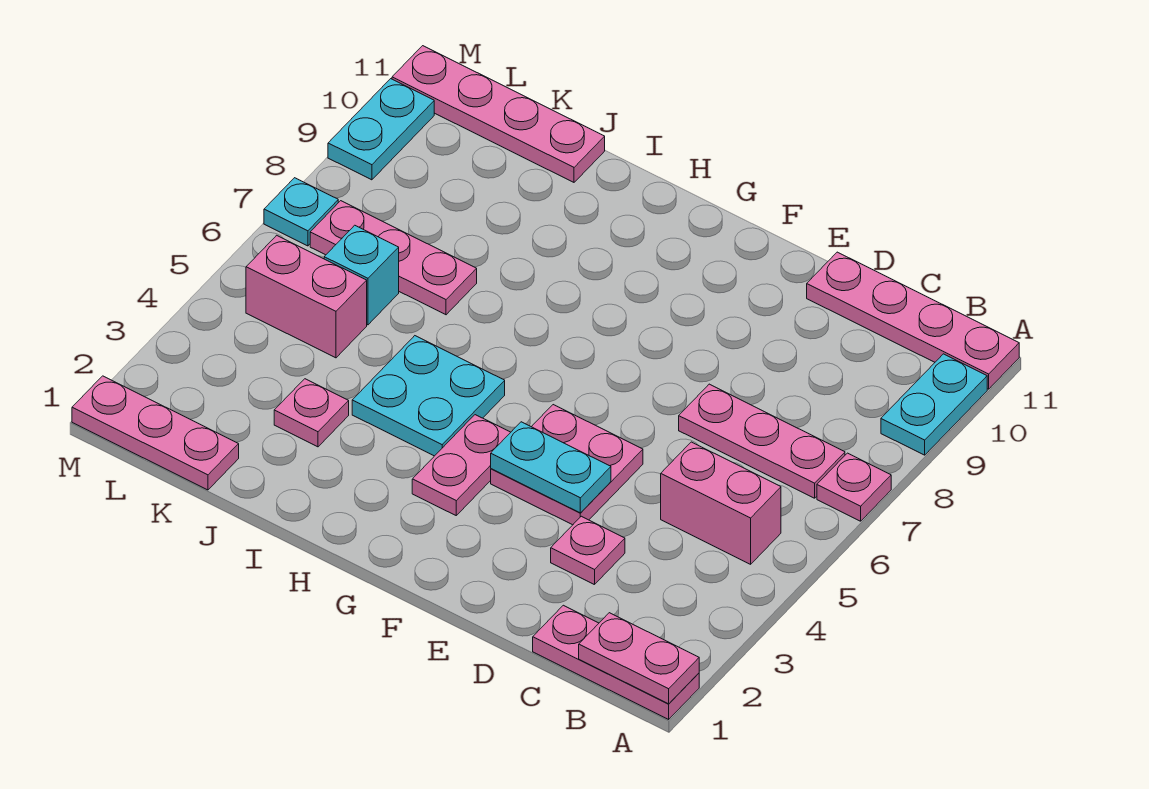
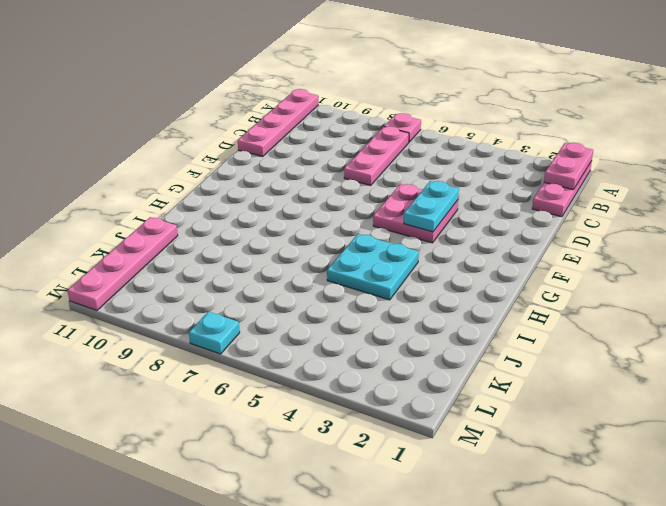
none -> cyan 1x2 plate [881,354,987,455]
none -> pink 1x2 brick [661,442,781,564]
none -> pink 1x1 plate [551,516,625,585]

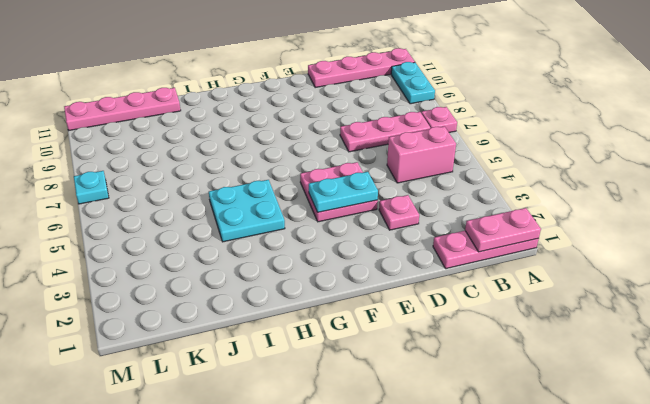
none -> pink 1x2 plate [412,415,511,515]
none -> pink 1x1 plate [274,379,349,447]
none -> pink 1x3 plate [310,201,477,315]

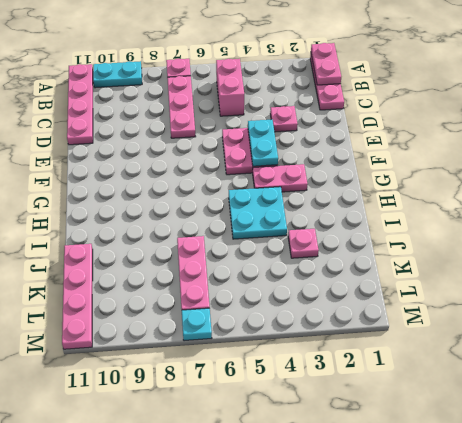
none -> pink 1x3 plate [72,376,239,490]
none -> pink 1x2 brick [246,235,367,358]
none -> cyan 1x1 brick [324,225,399,325]

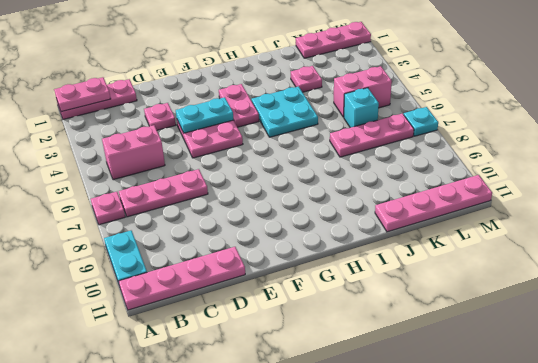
none -> cyan 1x2 plate [328,79,434,180]

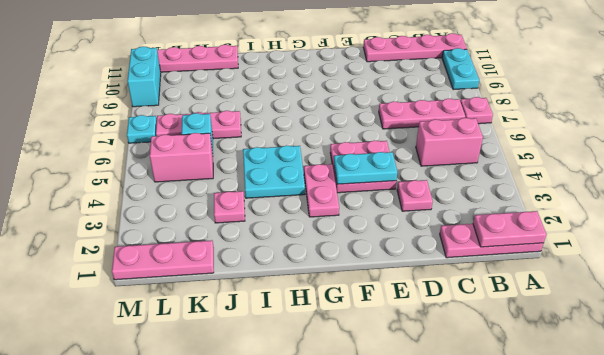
cyan 1x2 brick [127,47,161,107] -> cyan 1x2 plate [328,79,434,180]

